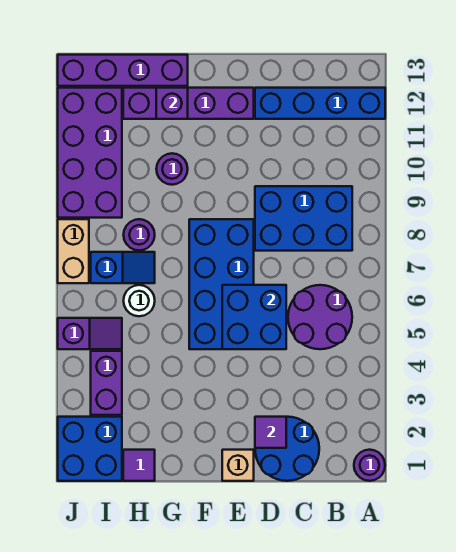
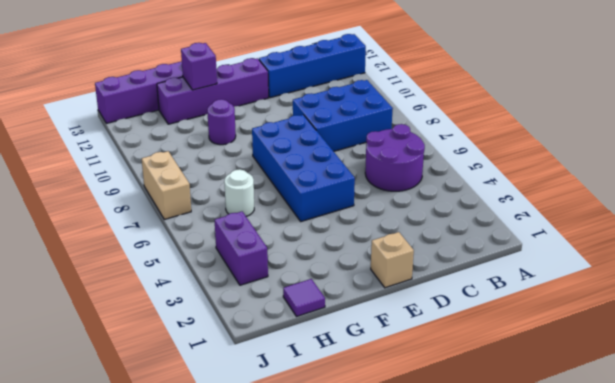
none -> purple 1x1 round brick [354,450,385,481]
none -> blue 2x2 round brick [255,417,319,481]
none -> blue 1x2 slope [91,252,155,283]

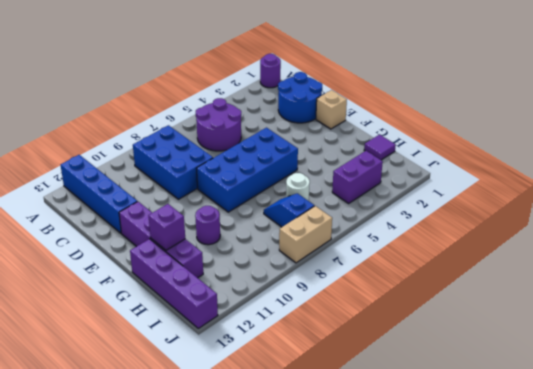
none -> purple 1x1 round brick [124,219,155,250]
none -> blue 2x2 brick [58,417,122,481]
none -> purple 1x2 slope [58,318,122,349]

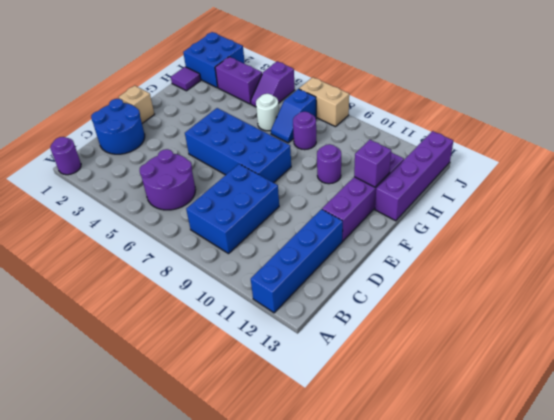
none -> purple 2x4 brick [58,88,122,218]
none -> purple 1x1 tile [255,417,286,448]
none -> blue 2x2 brick [222,285,286,349]

